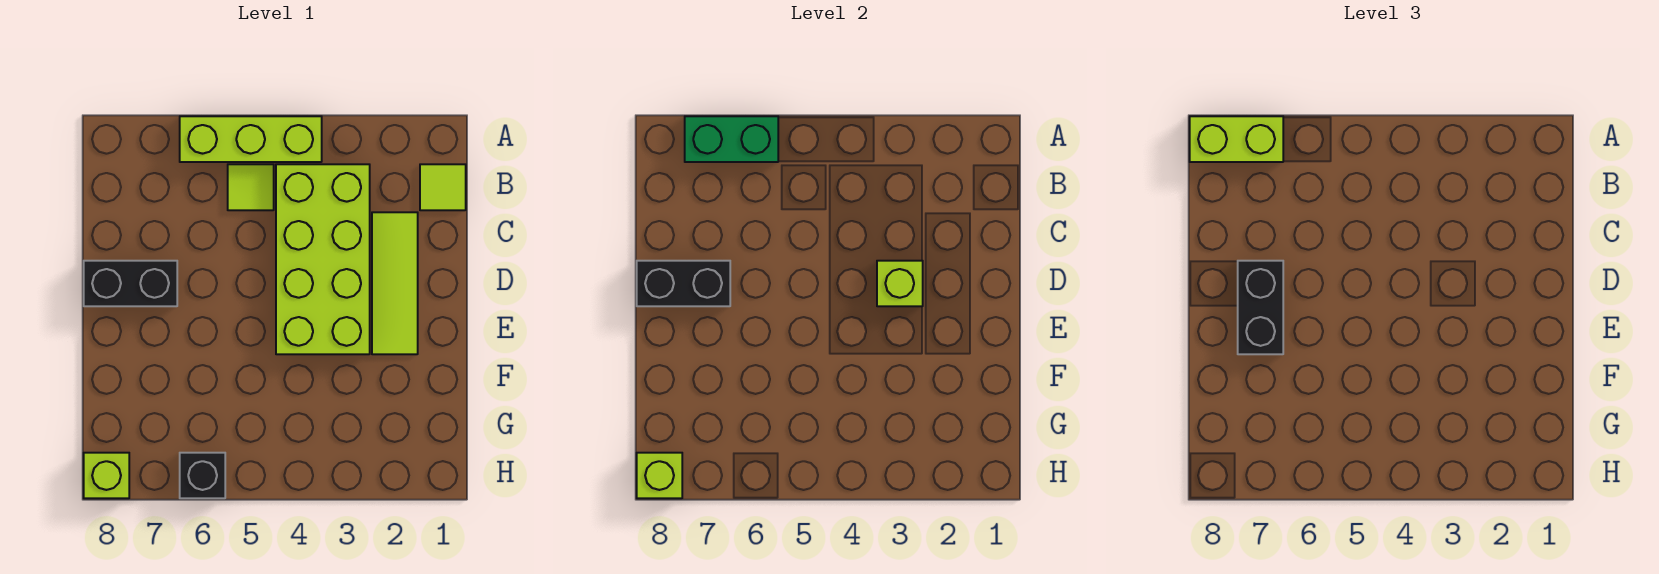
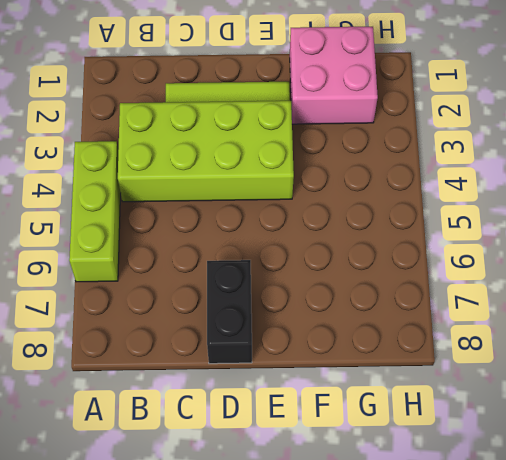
pink 2x2 brick [290,27,378,124] -> none
none -> lime 1x1 tile [420,164,466,210]
none -> lime 1x1 tile [228,164,274,210]
none -> black 1x1 brick [180,453,225,498]

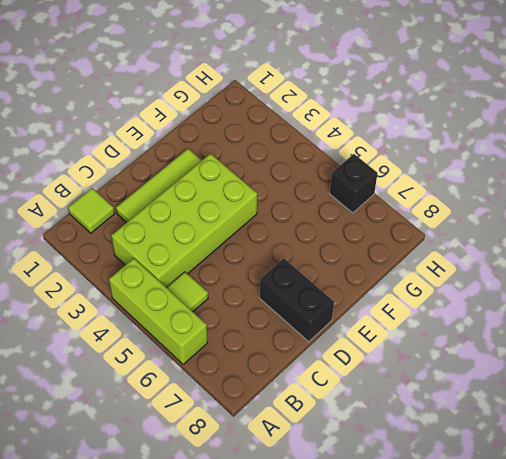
none -> lime 1x1 brick [84,453,129,498]
none -> green 1x2 brick [685,116,778,162]
none -> lime 1x1 brick [877,261,923,306]

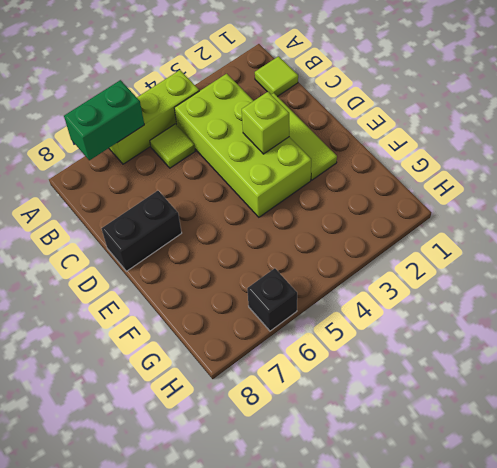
none -> lime 1x1 brick [84,453,129,498]
none -> black 1x2 brick [637,261,730,306]
none -> lime 1x1 brick [637,453,682,498]

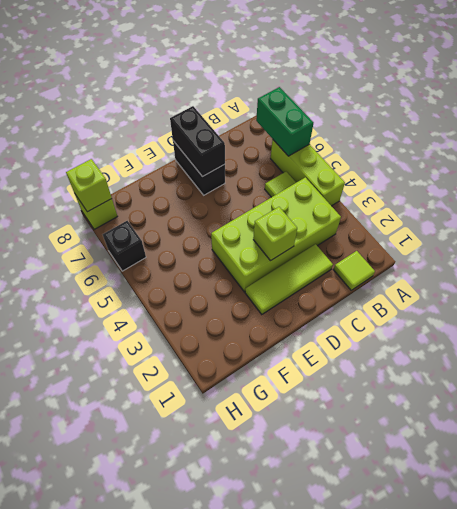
none -> lime 1x2 brick [1190,116,1283,162]
none -> black 1x2 brick [1238,261,1283,354]

